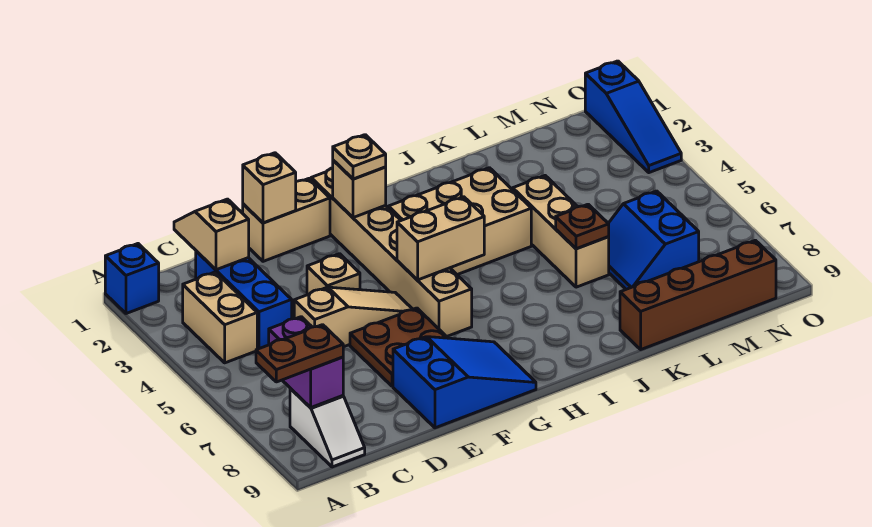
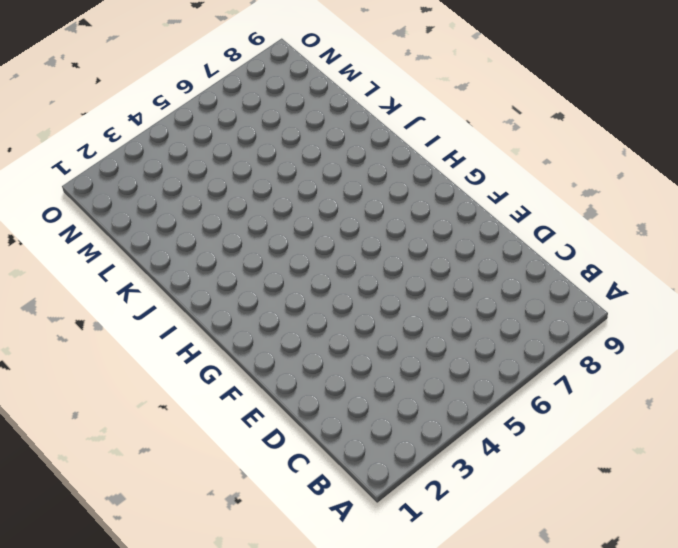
none -> blue 1x1 brick [105,244,159,314]
none -> tan 1x2 brick [183,272,257,363]
none -> white 1x2 slope [290,389,365,467]

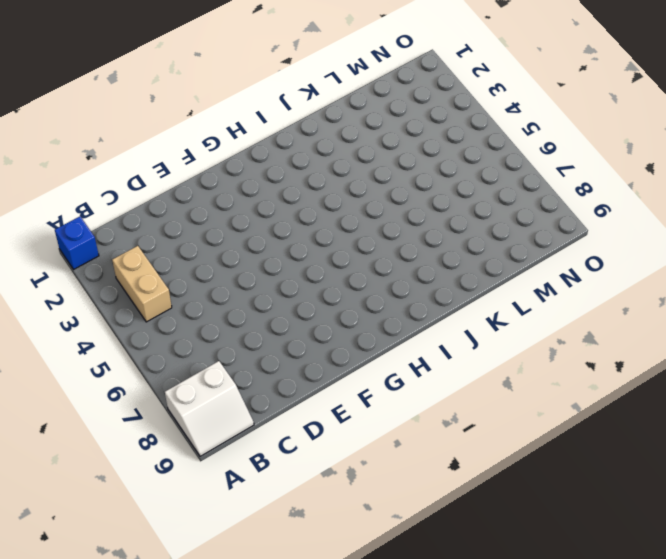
white 2x2 slope [165,361,254,456] -> white 1x2 slope [290,389,365,467]
none -> blue 1x3 brick [196,251,292,349]
none -> tan 1x3 slope [294,287,413,347]
none -> tan 1x2 brick [243,178,330,261]

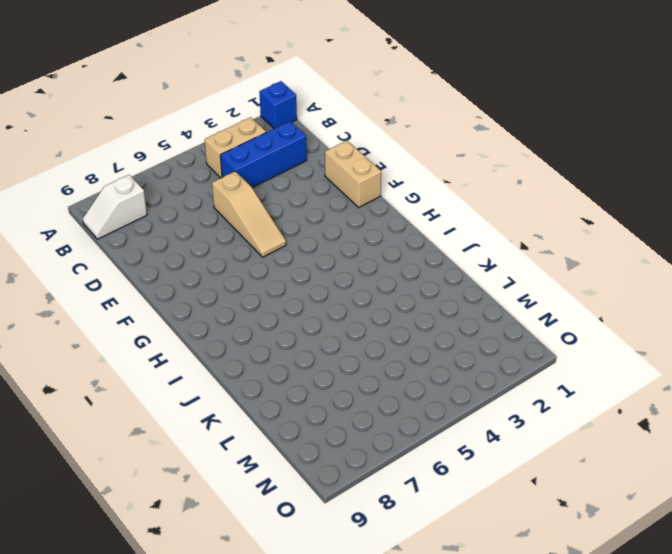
none -> tan 1x1 brick [307,254,360,295]
none -> brown 2x2 plate [350,308,447,386]
none -> blue 2x3 slope [393,337,536,428]

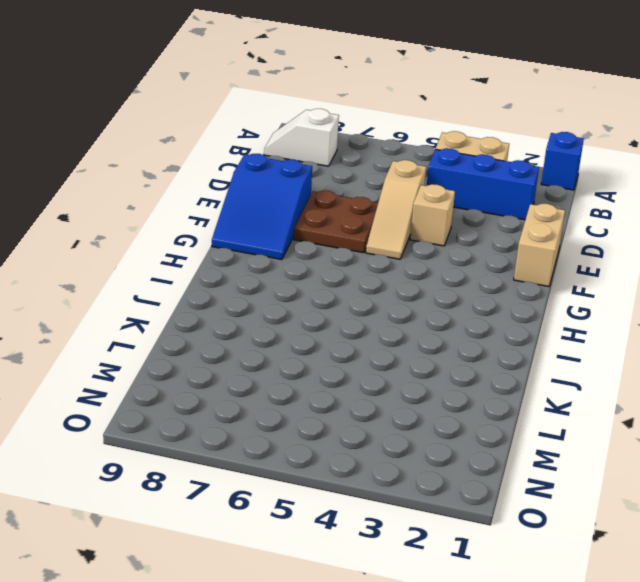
none -> tan 1x6 brick [311,168,472,337]
none -> tan 2x3 brick [388,168,531,275]
none -> tan 1x3 brick [513,176,609,287]

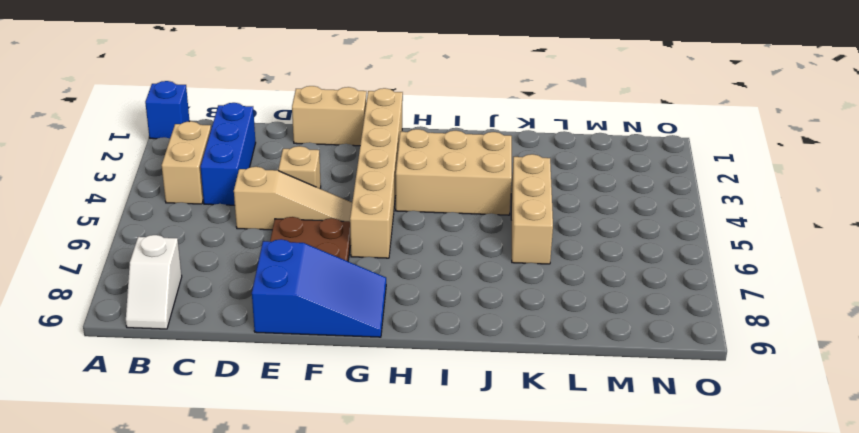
none -> brown 1x4 brick [620,240,776,349]
none -> blue 2x2 slope [608,191,699,289]
none -> blue 1x3 slope [585,61,681,173]

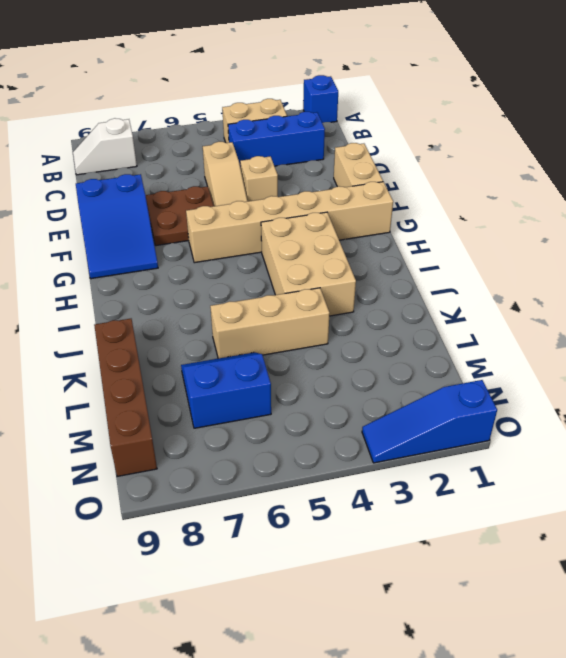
none -> purple 1x2 brick [269,317,343,408]
none -> tan 1x2 slope [174,199,249,270]
none -> tan 1x1 brick [243,153,296,223]

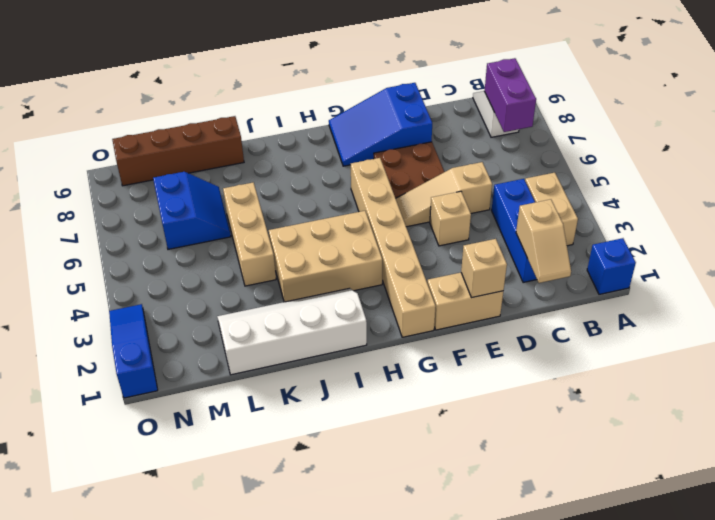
white 2x4 slope [217,288,367,375] -> none
none -> tan 1x1 brick [333,160,386,218]
none -> tan 1x2 brick [397,197,484,280]
none -> brown 1x1 plate [556,204,609,249]

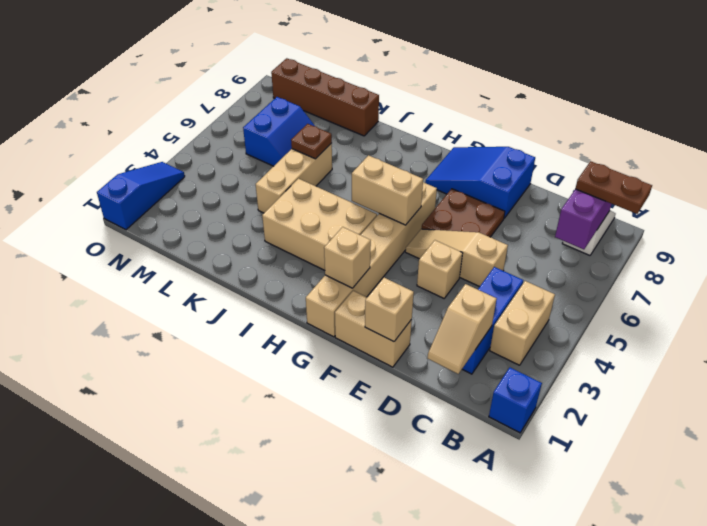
none -> tan 1x1 plate [333,135,386,179]

